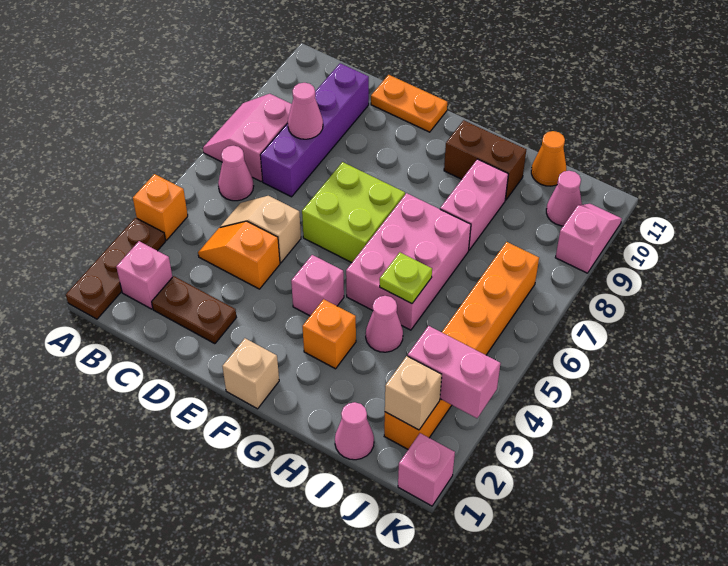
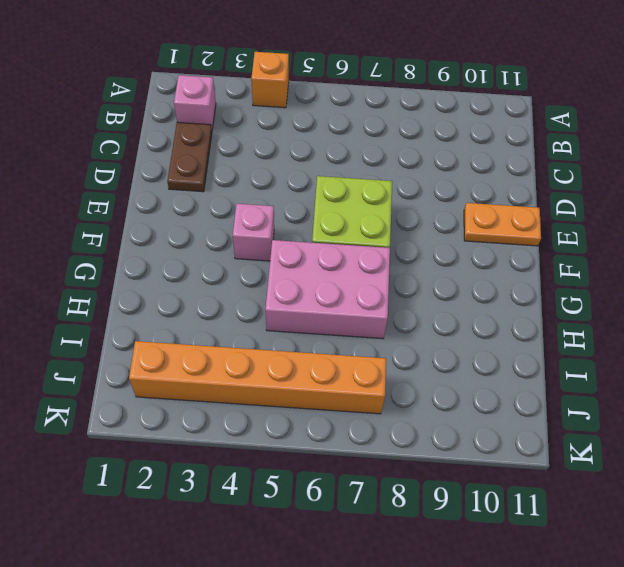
orange 1x2 plate [464,203,541,246] -> orange 1x2 plate turned to [371,75,447,132]
none -> brown 1x3 plate [66,218,166,319]
none -> pink 2x2 slope [203,94,292,181]
none -> pink 1x1 cone [218,146,254,201]

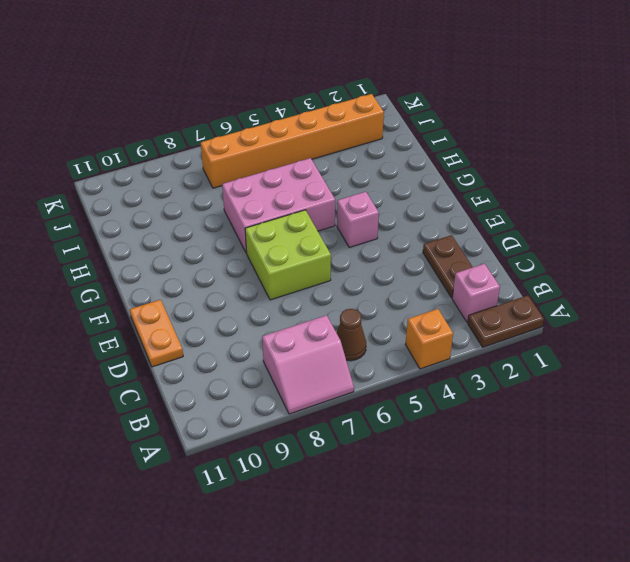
brown 1x2 plate [468,295,544,347] -> brown 1x3 plate [66,218,166,319]
brown 1x1 cone [336,309,366,361] -> pink 1x1 cone [218,146,254,201]
none -> orange 1x2 slope [198,221,280,289]
none -> tan 1x2 slope [220,196,301,263]
none -> purple 1x4 brick [260,63,369,197]

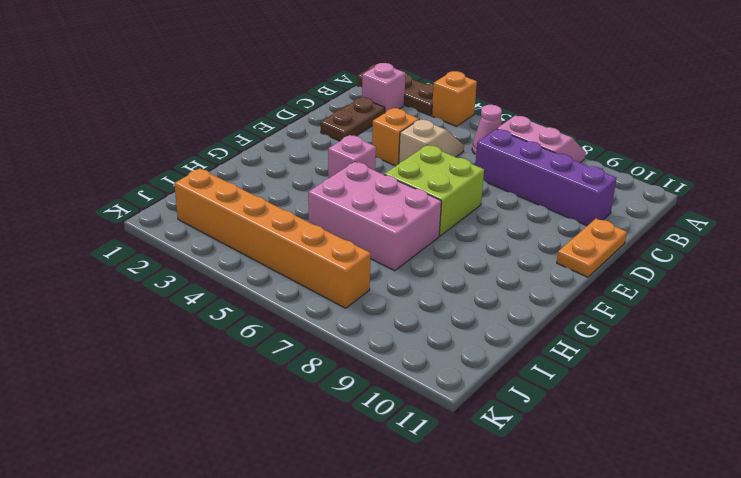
none -> tan 1x1 brick [222,338,279,409]
none -> orange 1x1 brick [302,299,356,369]
none -> brown 1x2 brick [444,120,526,200]

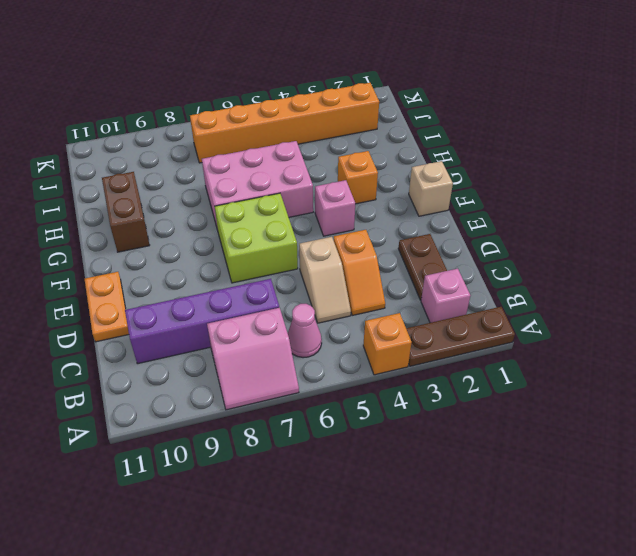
none -> pink 1x1 cone [366,296,403,352]
none -> pink 1x2 brick [440,159,508,250]
none -> pink 1x1 cone [335,402,374,460]

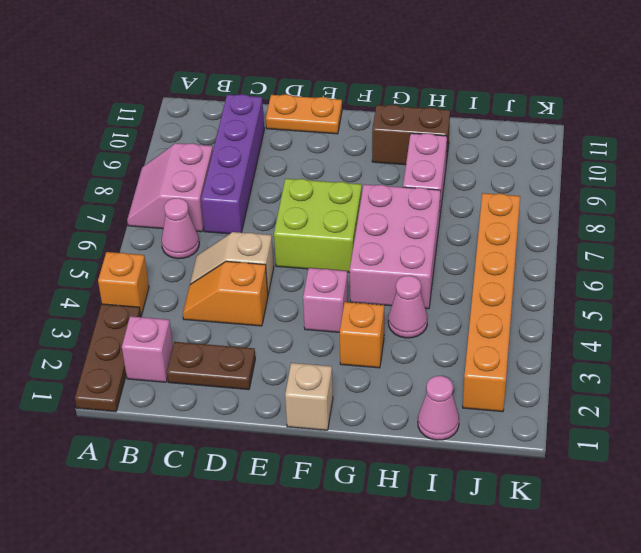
none -> orange 1x1 cone [531,131,566,186]
none -> pink 1x1 cone [546,171,582,226]
none -> pink 1x1 brick [398,433,455,506]

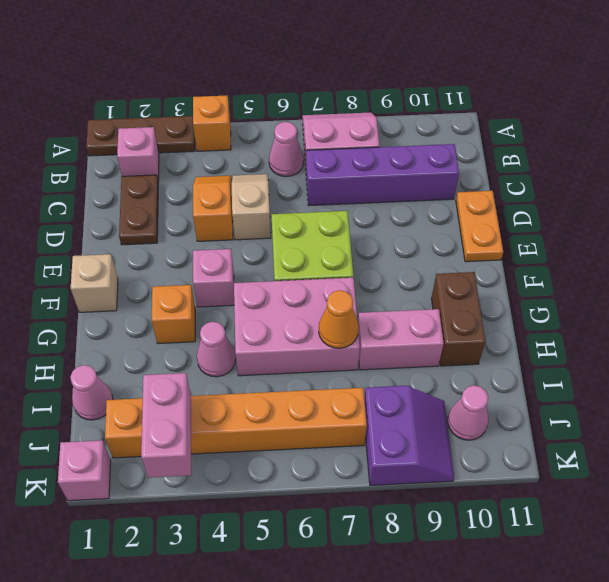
orange 1x1 cone [319,290,359,348] -> orange 1x1 cone moved to [531,131,566,186]
purple 2x2 slope [364,386,454,485] -> pink 1x2 slope [555,204,622,273]
none -> pink 1x1 cone [288,83,323,139]
none -> lime 1x1 plate [380,252,432,304]
none -> tan 1x1 brick [385,356,442,430]

